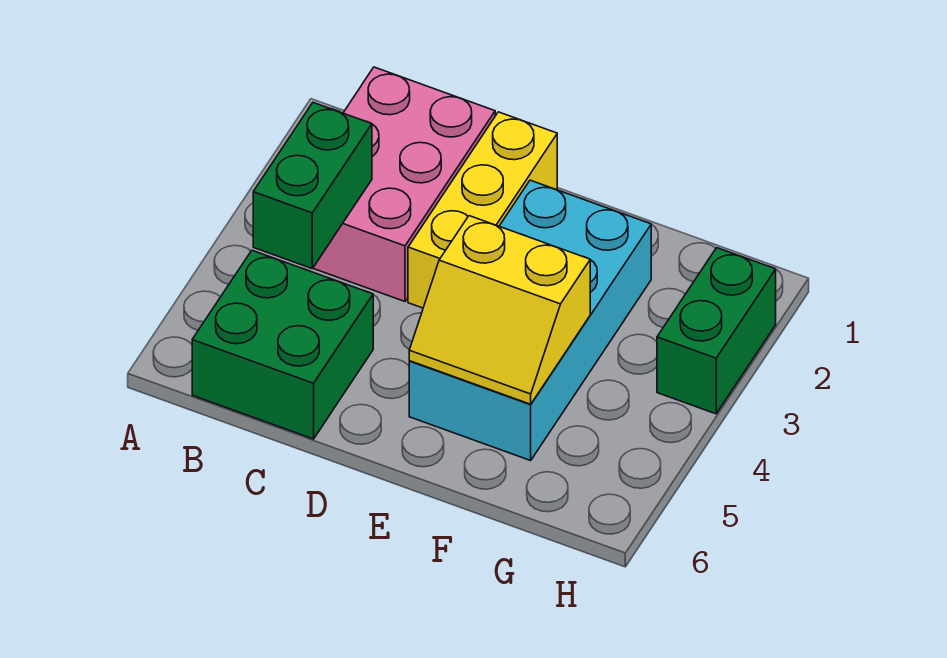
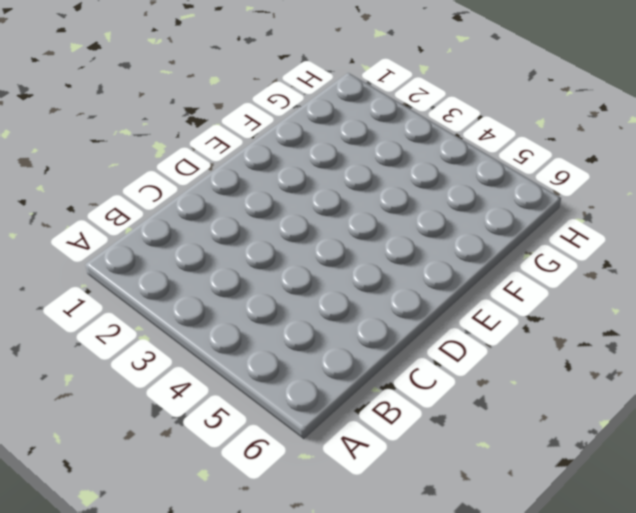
none -> pink 2x3 brick [313,67,495,301]
none -> green 2x2 brick [192,250,373,439]

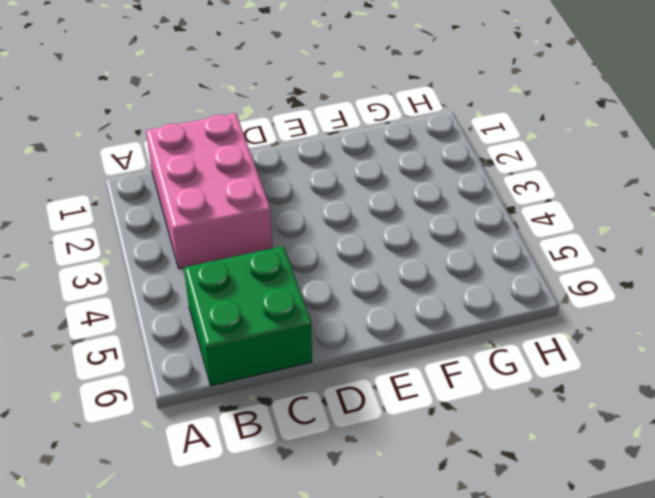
none -> yellow 1x3 brick [408,112,557,308]
none -> cyan 2x4 brick [409,180,651,460]

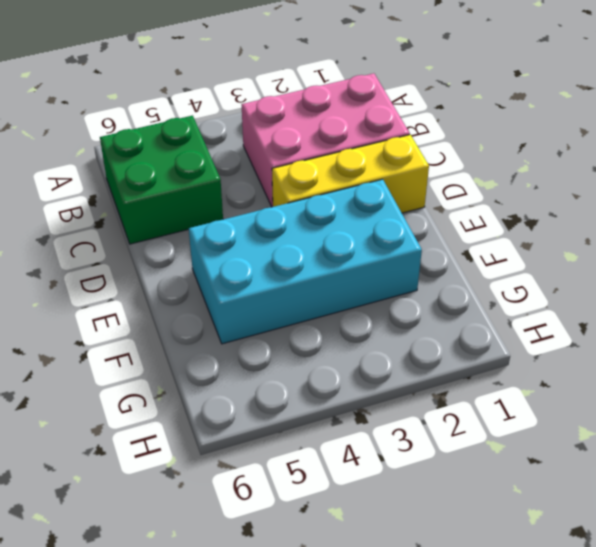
none -> green 1x2 brick [657,248,776,414]
none -> green 1x2 brick [253,103,372,268]

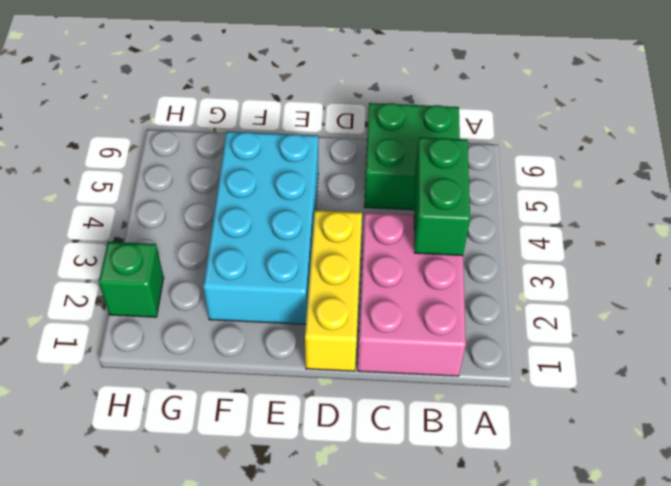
green 1x1 brick [99,242,164,317] -> green 1x2 brick [657,248,776,414]
none -> yellow 2x2 slope [409,216,590,404]

